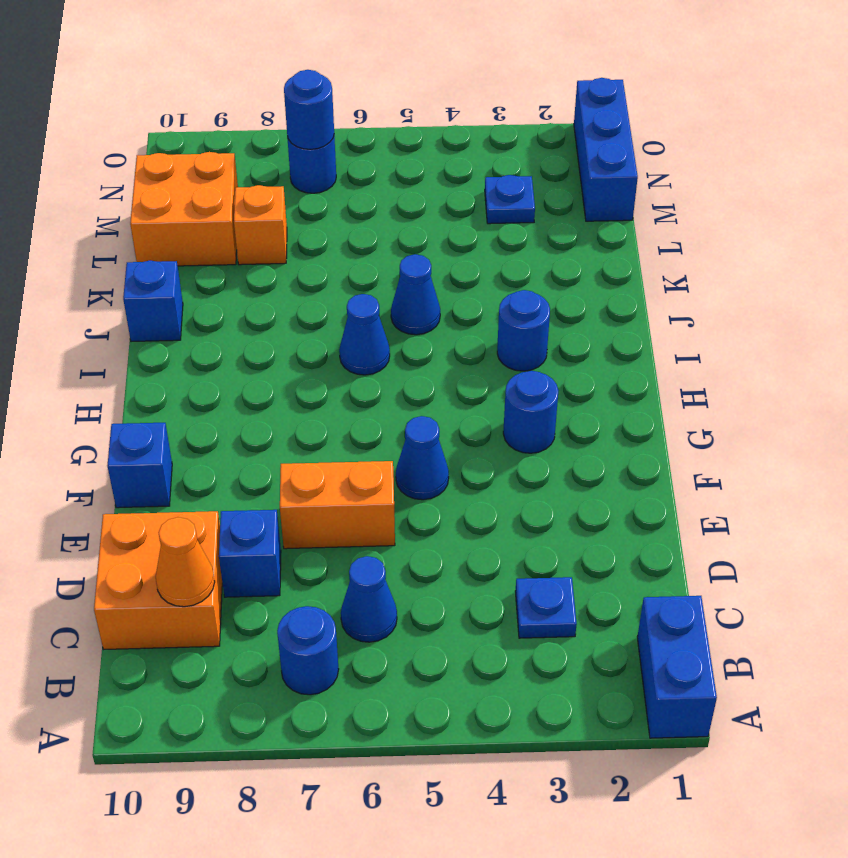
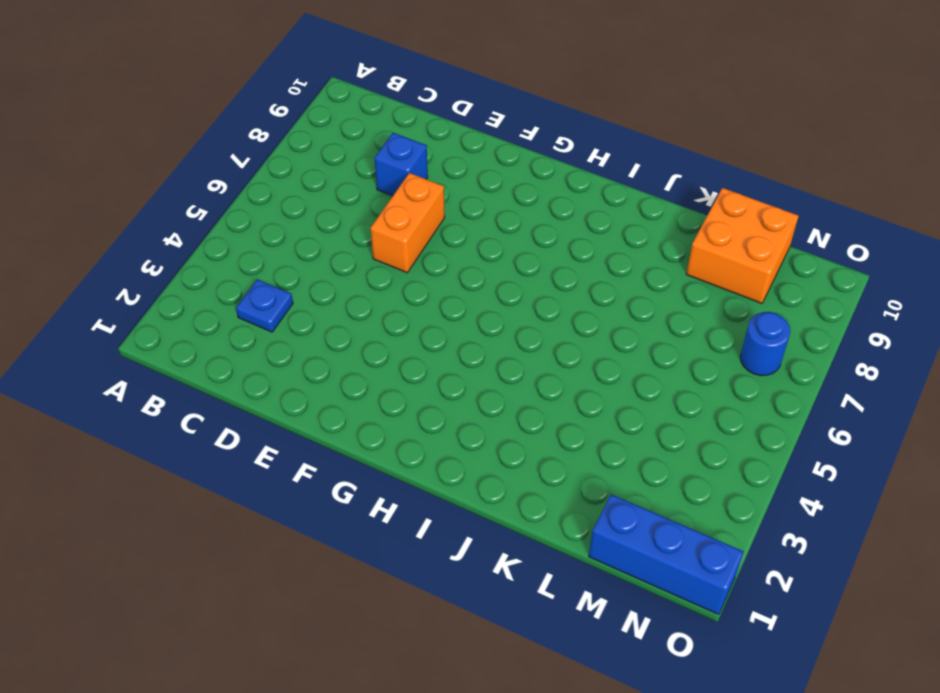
none -> blue 1x2 brick [637,596,717,738]
none -> blue 1x1 round brick [277,606,339,695]
none -> blue 1x1 cone [341,556,397,642]

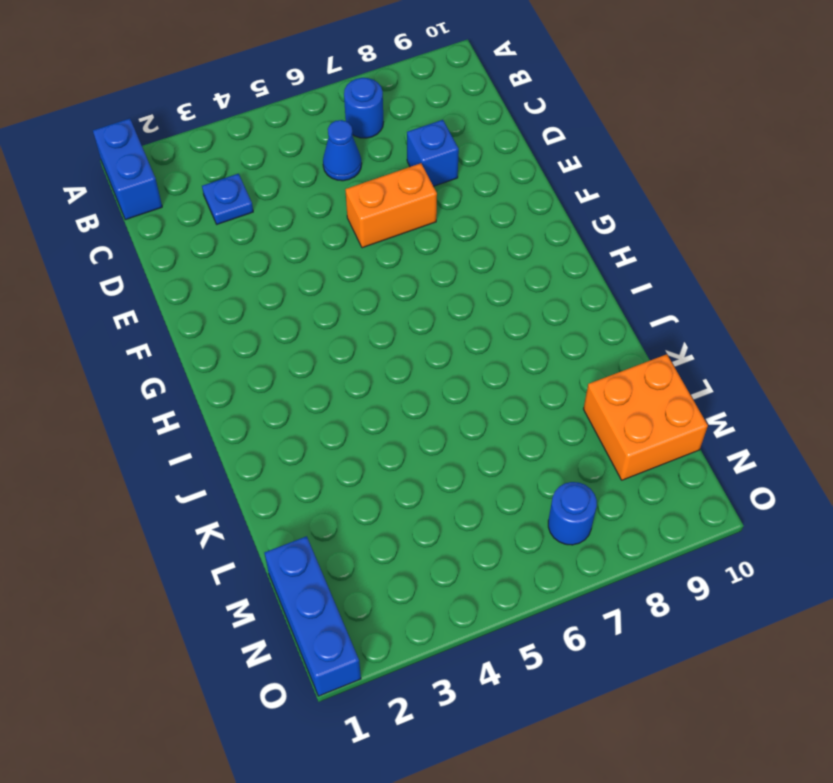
none -> orange 2x2 brick [94,511,222,649]
none -> blue 1x1 cone [396,416,449,500]
none -> blue 1x1 brick [107,423,172,508]

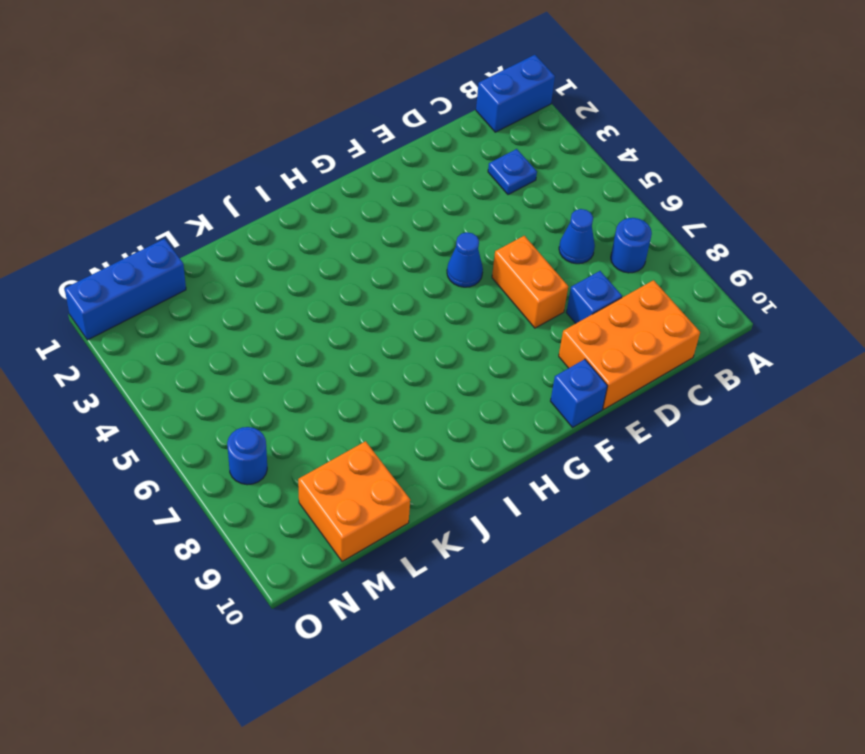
orange 2x3 brick [559,280,700,409] -> orange 2x2 brick [94,511,222,649]
none -> blue 1x1 round brick [503,371,558,453]
none -> blue 1x1 round brick [497,290,550,371]
none -> blue 1x1 cone [339,294,390,375]

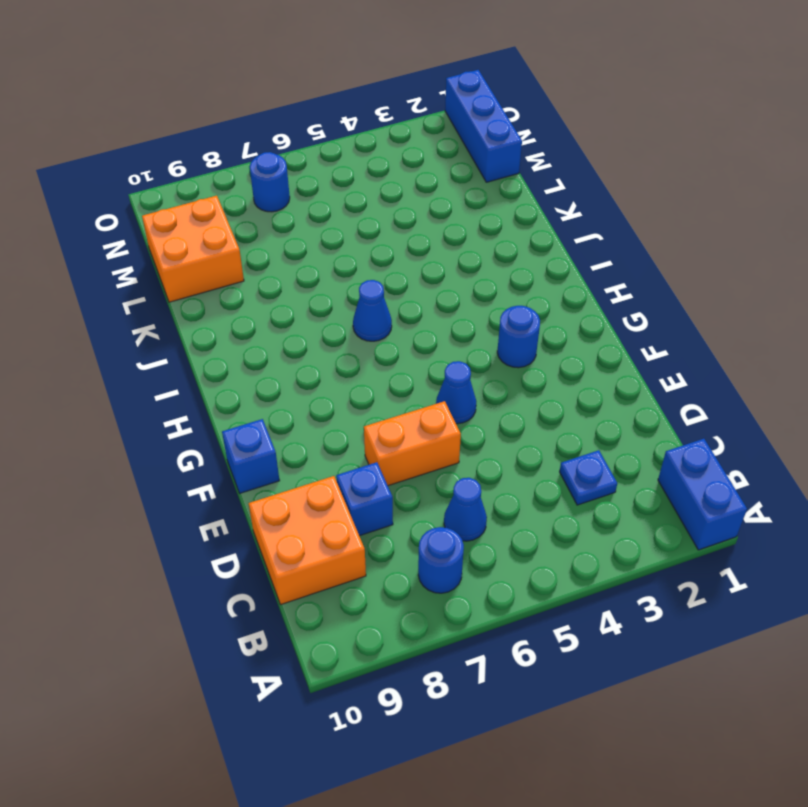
none -> blue 1x1 round brick [497,290,550,371]
none -> blue 1x1 cone [391,254,440,335]
none -> blue 1x1 brick [123,261,183,342]

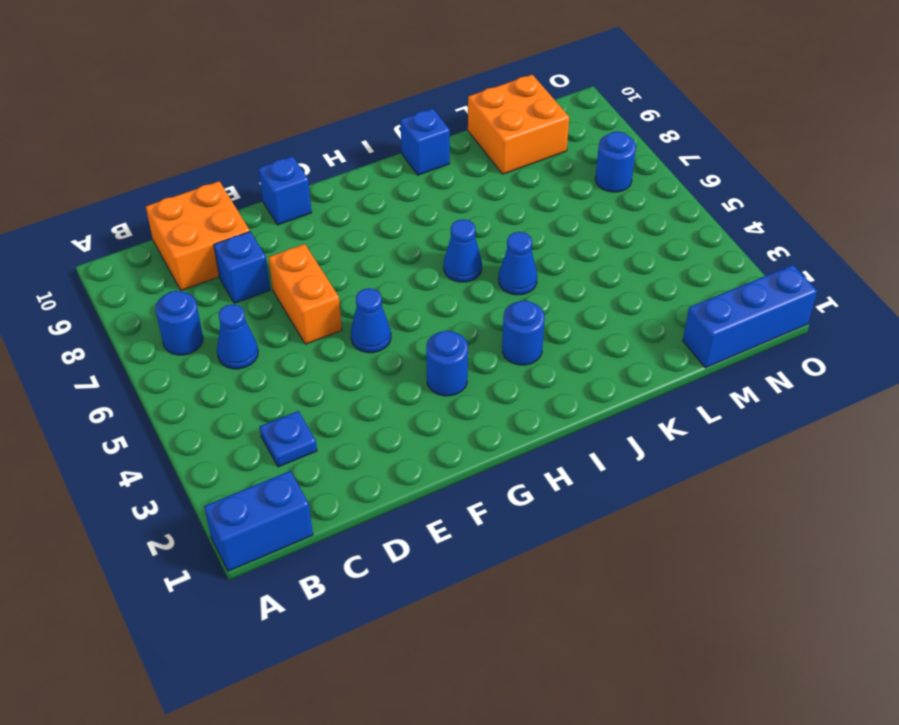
none -> orange 1x1 brick [234,185,287,265]
none -> blue 1x1 plate [485,175,535,224]
none -> orange 1x1 cone [156,517,215,607]

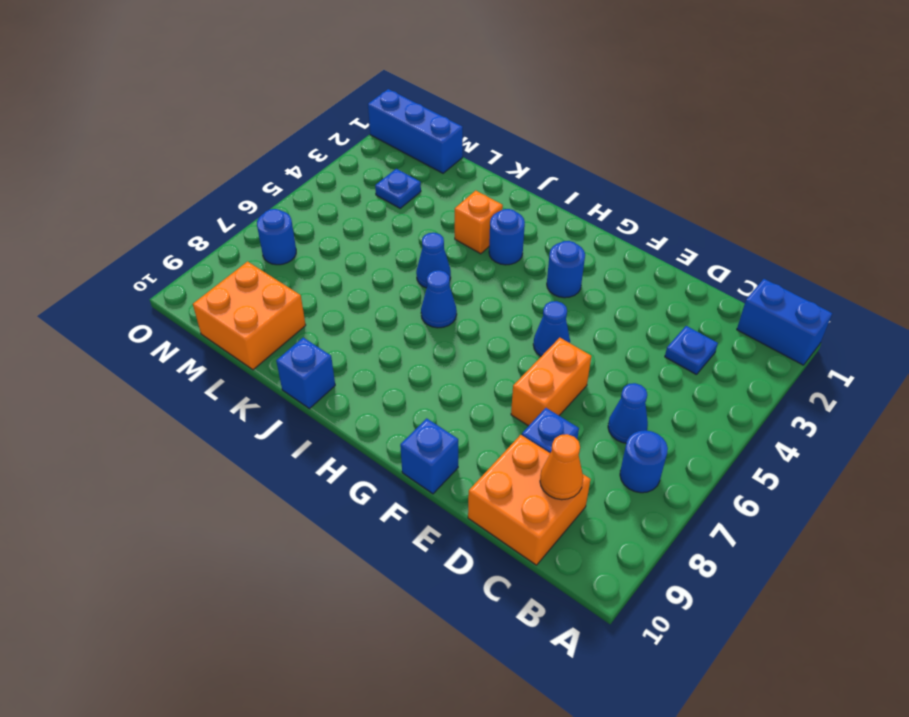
orange 1x1 brick [455,191,503,254] -> orange 1x1 brick moved to [234,185,287,265]
none -> blue 1x1 round brick [284,70,334,149]

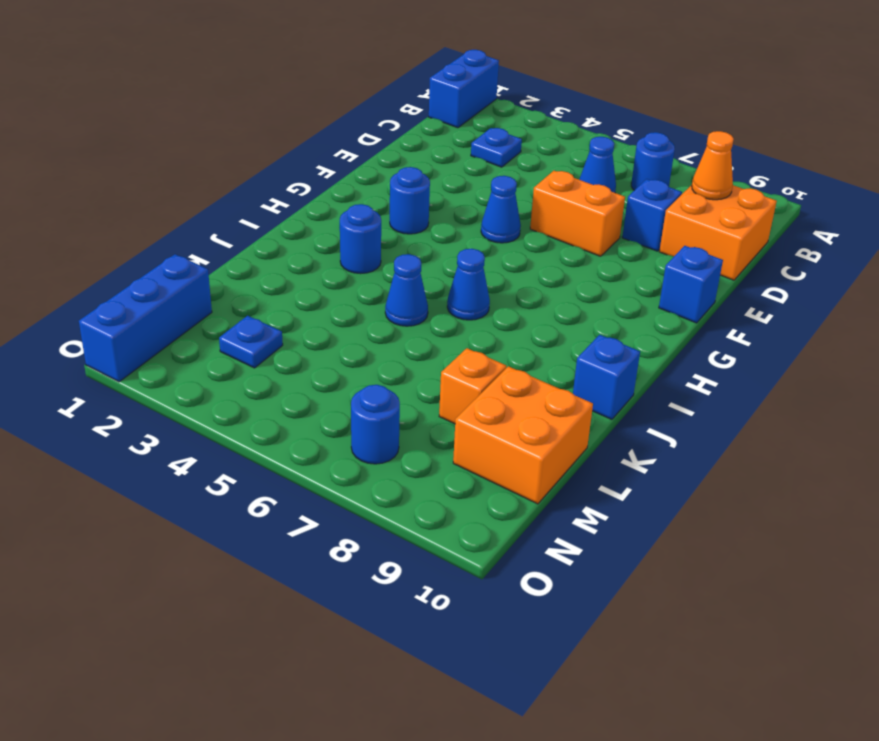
none -> blue 1x1 round brick [284,70,334,149]

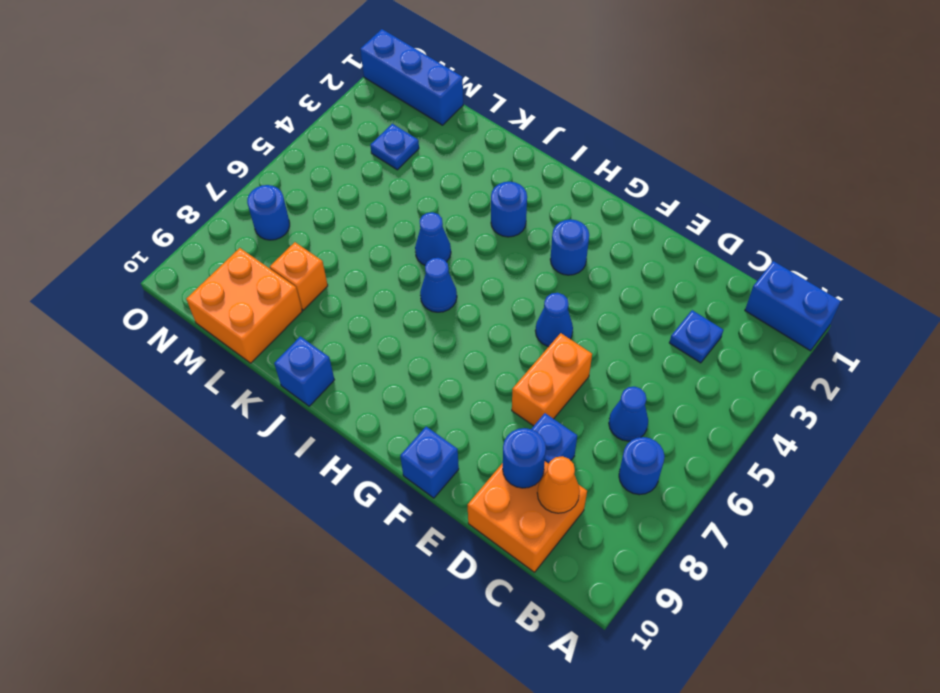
blue 1x1 round brick [503,428,546,488] -> blue 1x1 round brick moved to [284,70,334,149]

